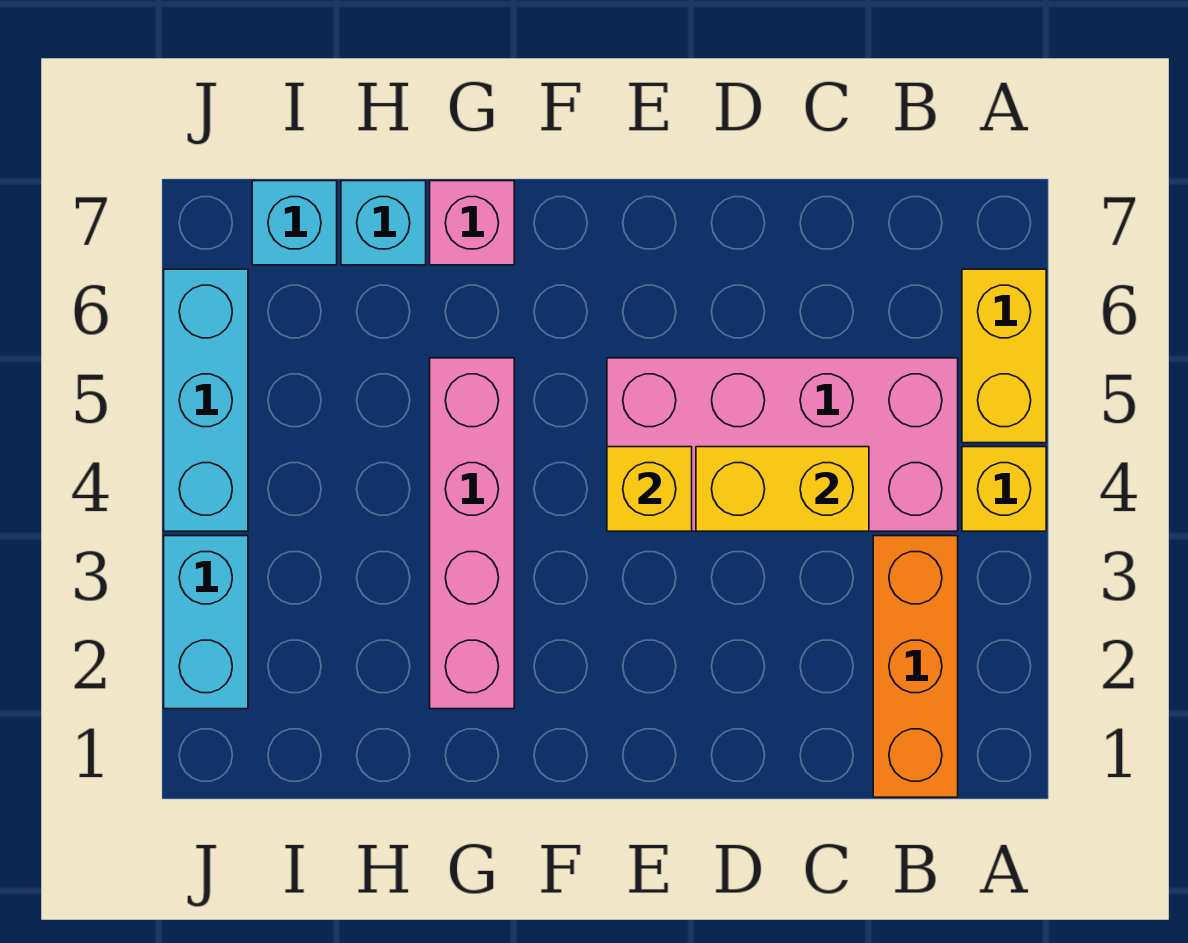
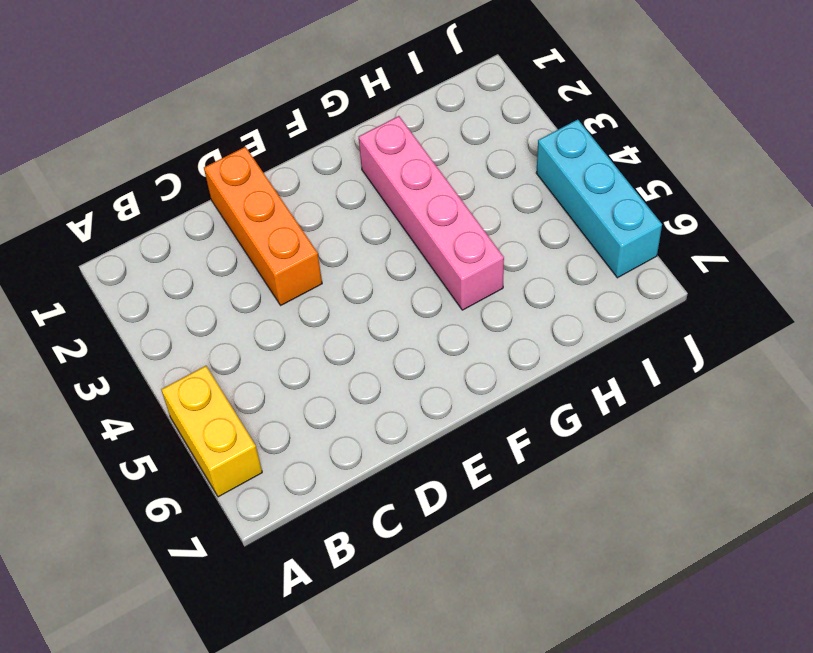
orange 1x3 brick [204,147,322,305] -> orange 1x3 brick moved to [873,536,958,797]
none -> yellow 1x1 brick [962,447,1046,531]
none -> pink 2x4 brick [607,358,958,531]
none -> pink 1x1 brick [430,181,514,265]

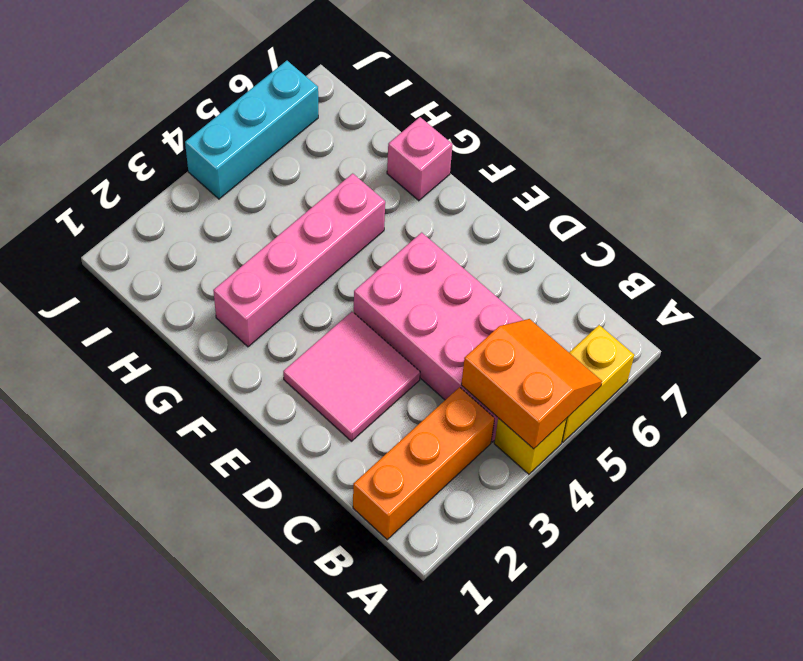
orange 2x2 slope [461,319,602,449] -> none
pink 2x2 tile [283,312,420,441] -> none
none -> cyan 1x1 brick [341,181,426,265]
none -> cyan 1x1 brick [252,181,337,265]
none -> cyan 1x2 brick [164,536,248,709]

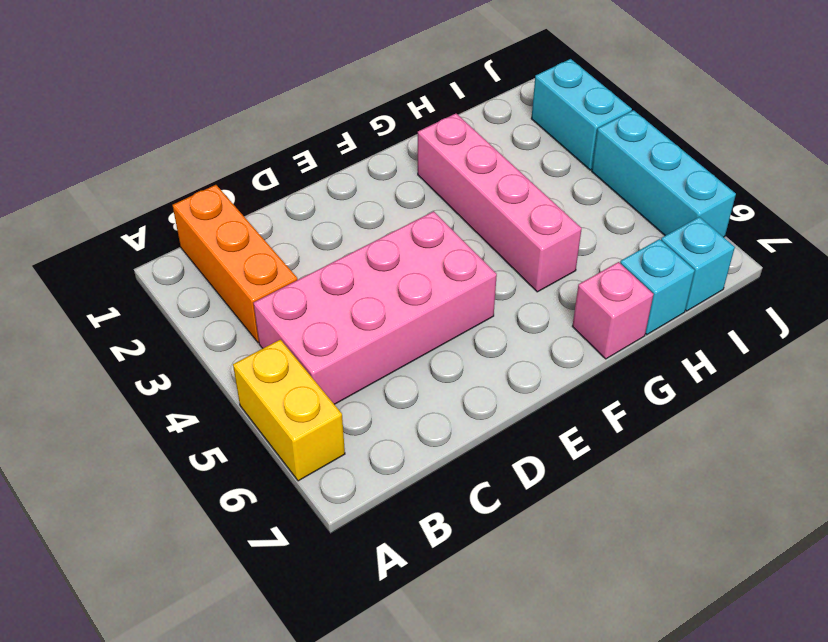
none -> yellow 1x1 brick [962,447,1046,531]
none -> yellow 1x2 brick [696,447,869,531]
none -> yellow 1x1 brick [607,447,692,531]

